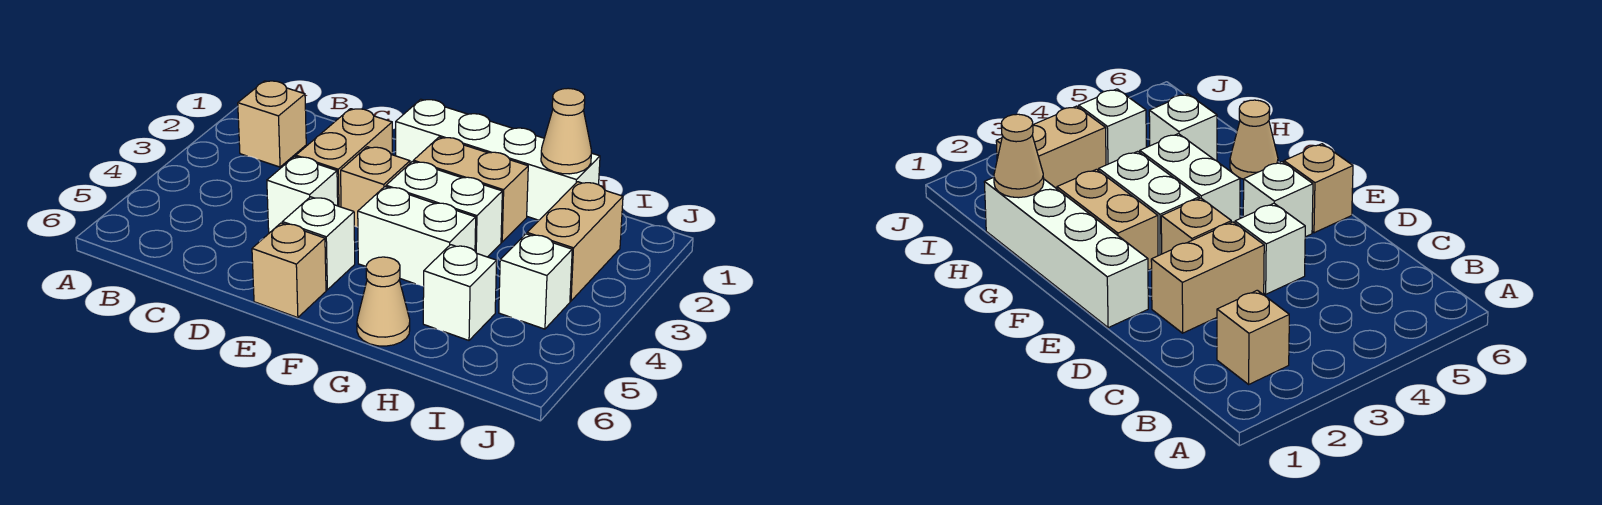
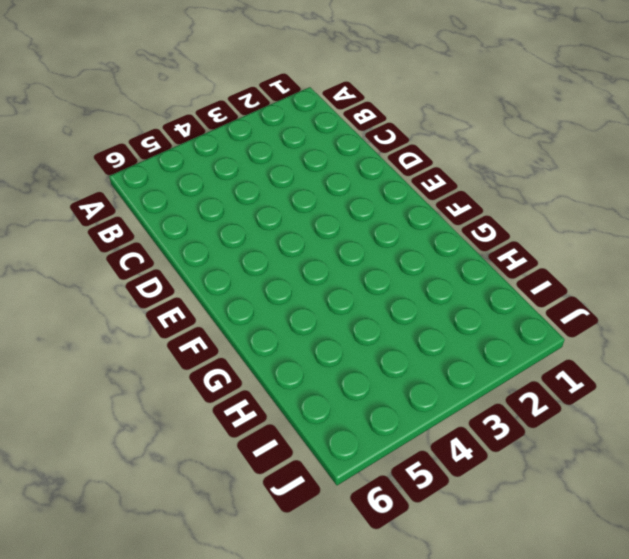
none -> tan 1x1 brick [238,81,306,167]
none -> tan 1x2 brick [296,109,392,207]
none -> white 1x1 brick [267,156,338,233]

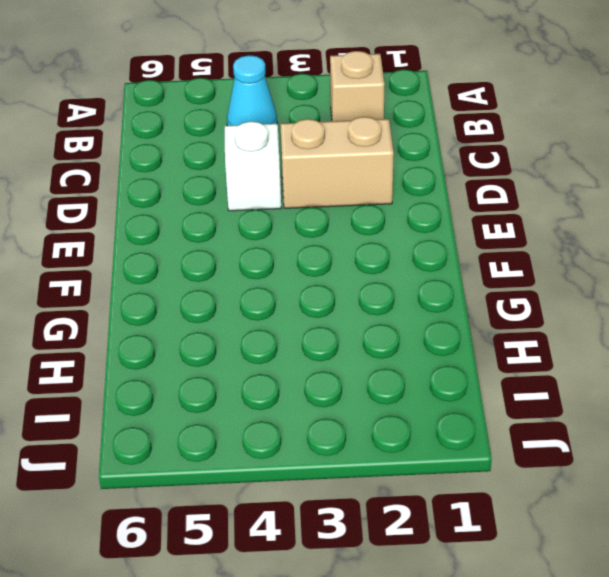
cyan 1x1 cone [227,55,277,126] -> none
none -> white 1x4 brick [396,99,600,220]
none -> tan 1x1 brick [341,147,410,227]
none -> white 1x1 brick [282,197,355,290]

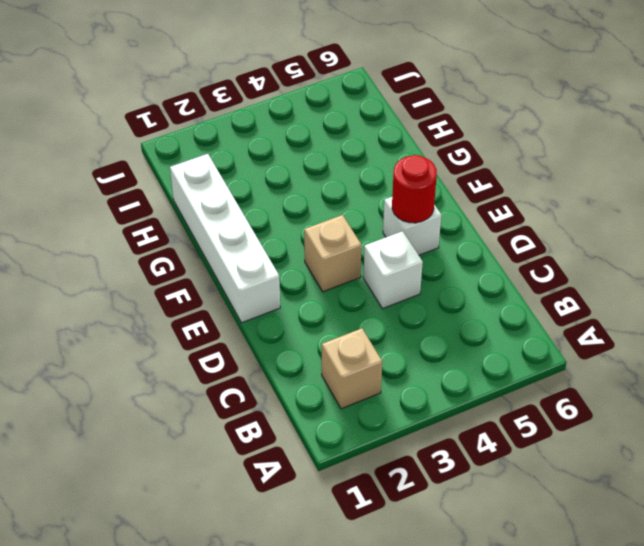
red 1x1 round brick [392,155,437,223] -> none
none -> tan 1x2 brick [296,109,392,207]
none -> tan 1x1 brick [252,223,326,318]
none -> tan 1x2 brick [414,137,528,242]

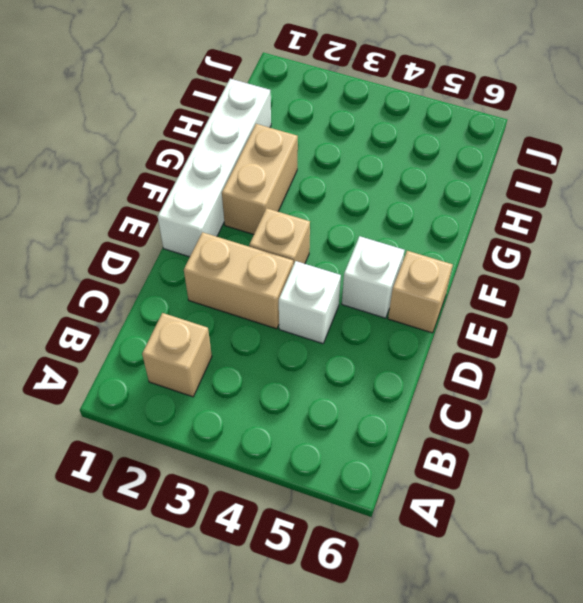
none -> white 1x2 brick [386,162,502,257]
none -> white 1x2 brick [358,187,476,287]
none -> tan 1x1 cone [357,257,410,346]

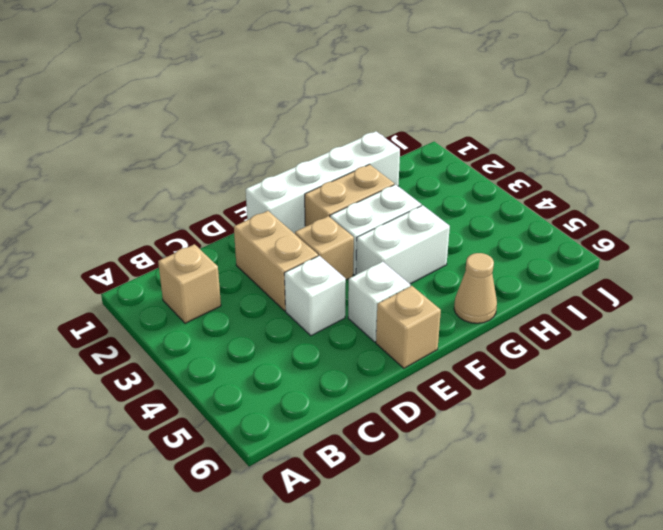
none -> white 1x1 brick [423,245,497,340]
none -> tan 1x2 brick [527,182,623,301]
none -> white 1x1 brick [499,234,572,329]

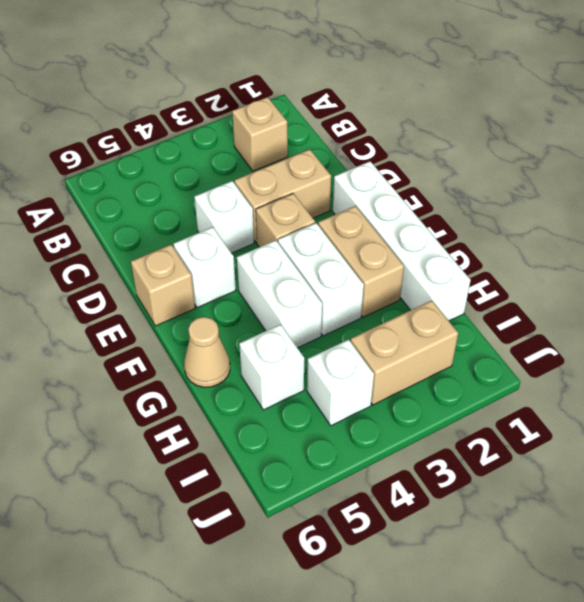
none -> tan 1x1 cone [541,88,591,174]

